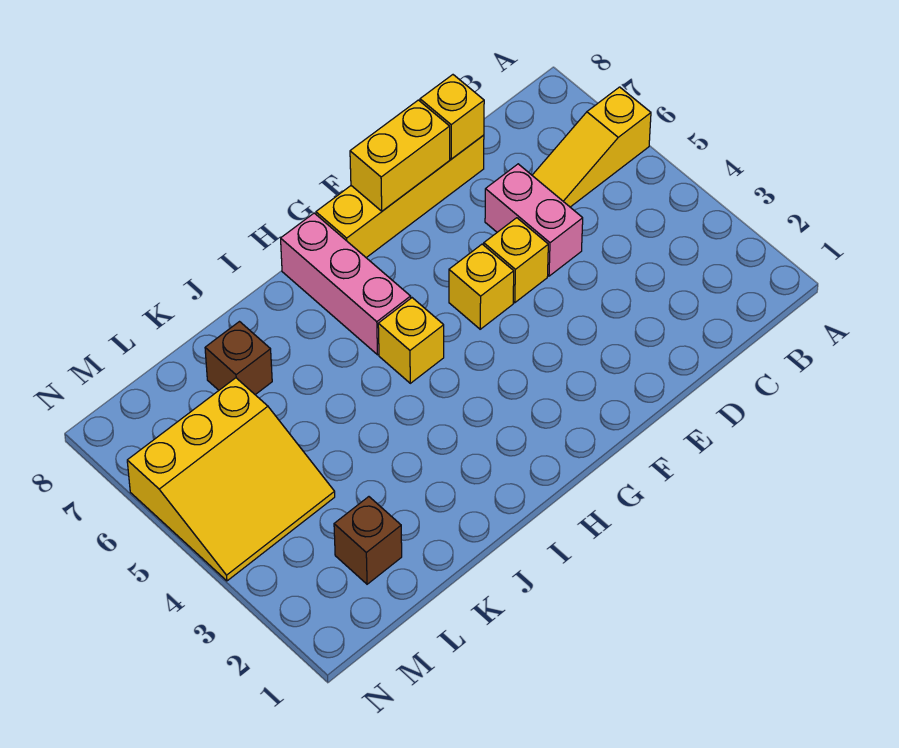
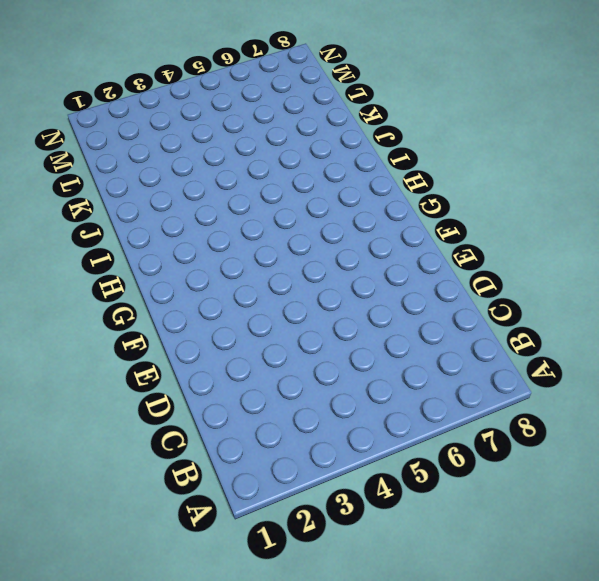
none -> yellow 1x3 slope [532,87,651,207]
none -> pink 1x2 brick [485,164,583,276]
none -> yellow 1x4 brick [316,135,484,258]

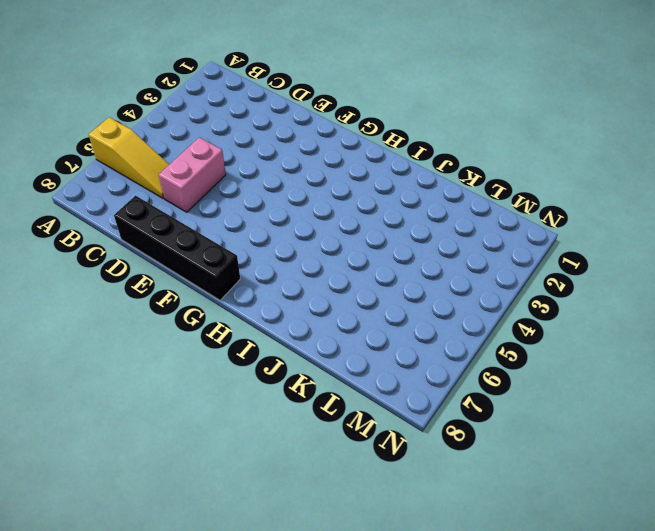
black 1x4 brick [114,196,240,300] -> yellow 1x4 brick [316,135,484,258]
none -> yellow 1x1 brick [484,218,548,303]
none -> yellow 1x1 brick [449,244,514,329]
none -> yellow 1x1 brick [378,298,444,383]

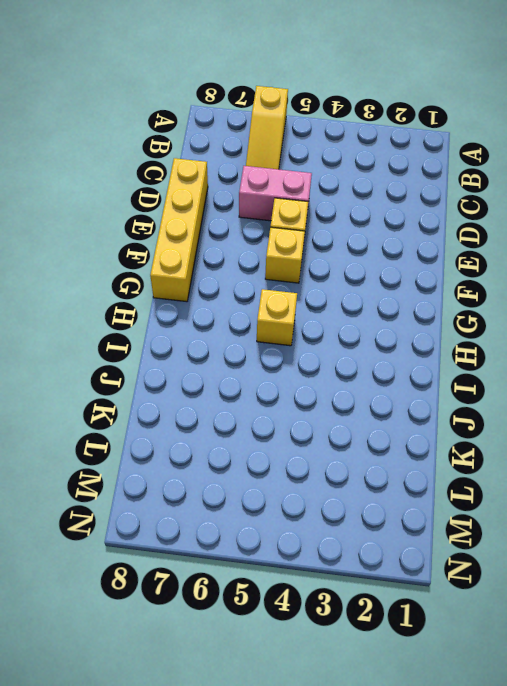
none -> pink 1x3 brick [281,213,411,355]
none -> brown 1x1 brick [205,322,272,395]
none -> brown 1x1 brick [334,497,402,584]

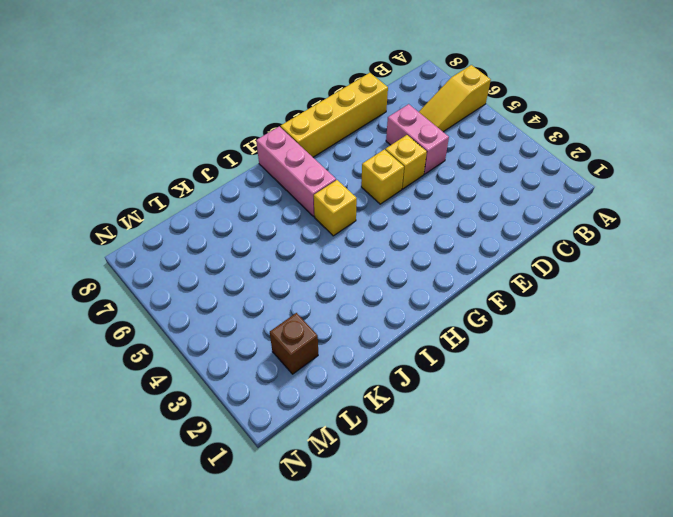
none -> brown 1x1 brick [205,322,272,395]
none -> yellow 3x3 slope [127,378,335,581]
none -> yellow 1x1 brick [420,75,484,159]

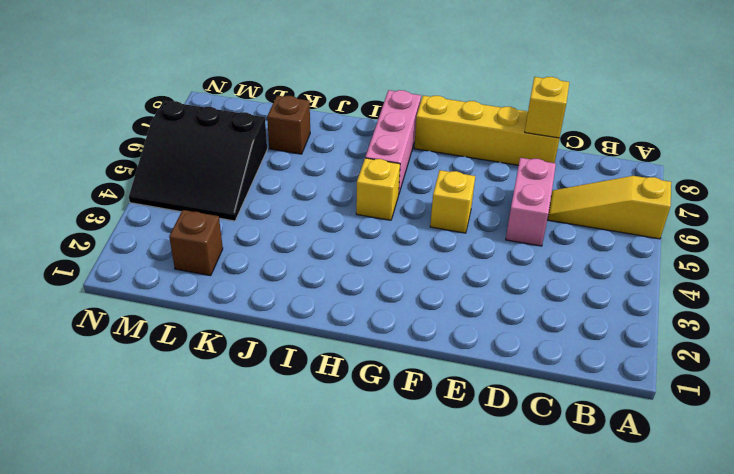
black 3x3 slope [129,101,267,221] -> yellow 3x3 slope [127,378,335,581]
none -> yellow 1x1 brick [484,218,548,303]
none -> yellow 1x2 brick [350,100,450,211]

